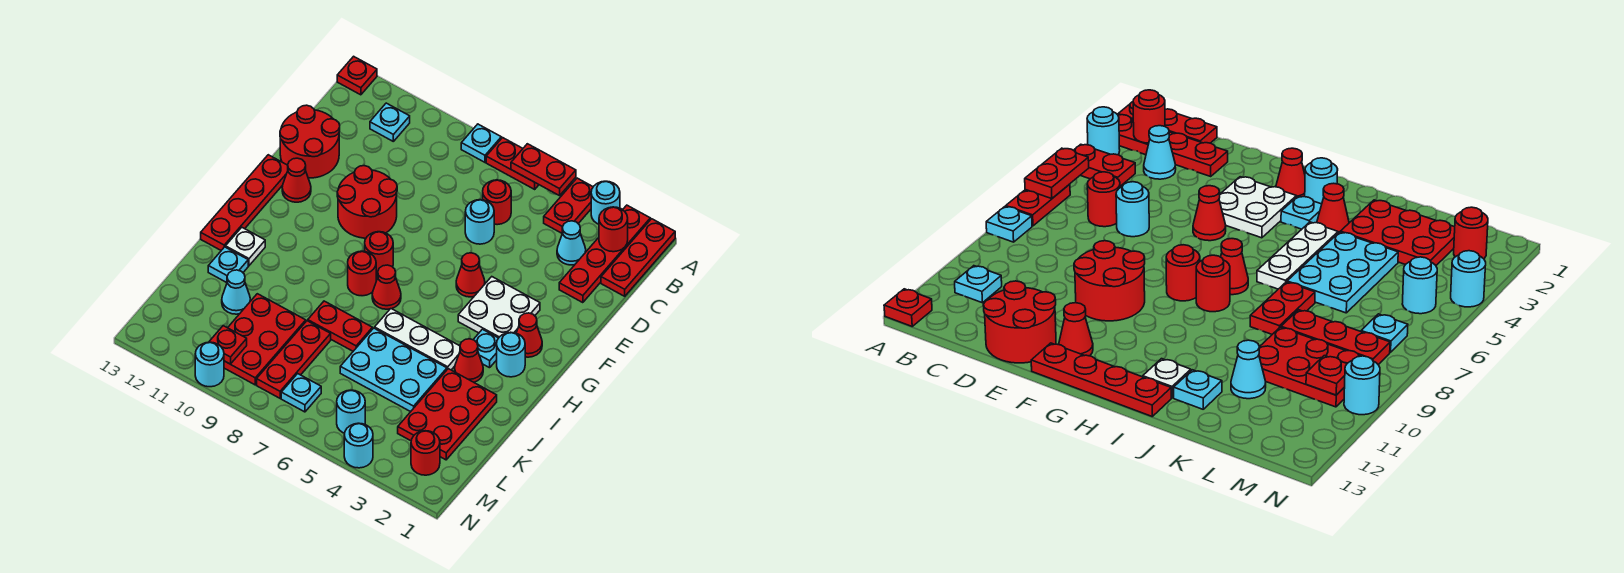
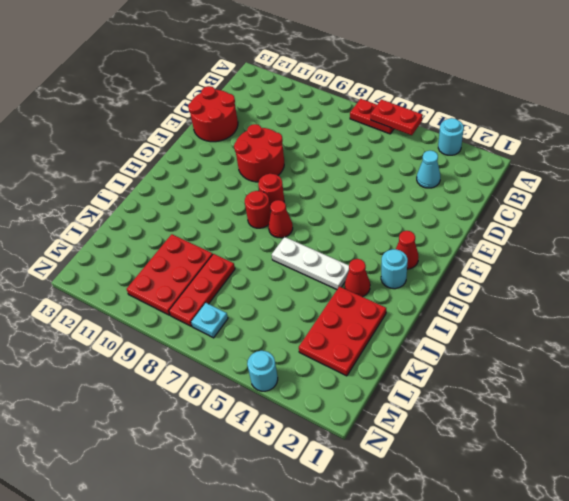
none -> red 1x3 plate [601,219,675,296]
none -> red 1x4 plate [559,205,650,303]
none -> red 1x2 plate [544,178,593,233]
none -> cyan 1x1 plate [461,124,501,162]

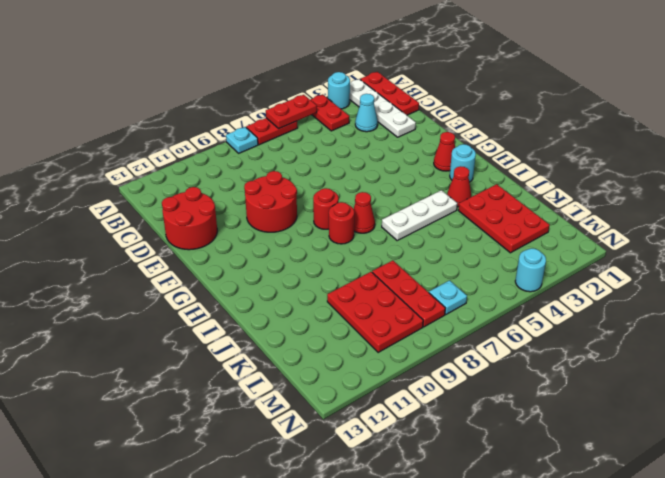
white 1x4 plate [350,79,416,137] -> red 1x4 plate [559,205,650,303]
none -> red 1x1 plate [337,56,377,95]
none -> cyan 1x1 plate [370,103,410,141]
none -> red 1x1 round brick [483,180,511,225]
none -> cyan 1x1 round brick [465,200,494,244]

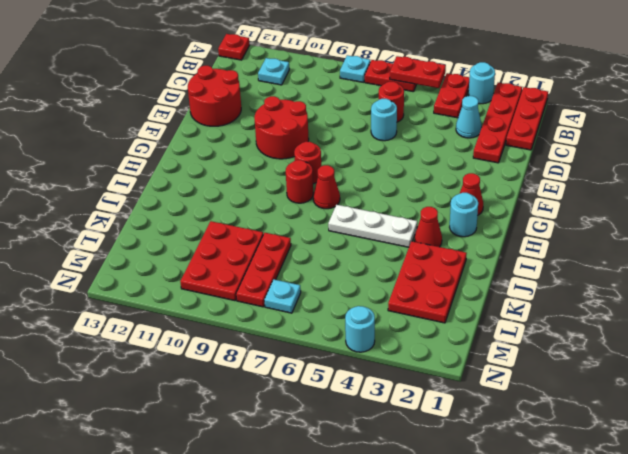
none -> white 2x2 plate [458,277,540,338]
none -> red 1x1 cone [456,253,485,297]
none -> red 1x1 cone [282,158,311,202]
none -> red 1x4 plate [201,155,288,250]

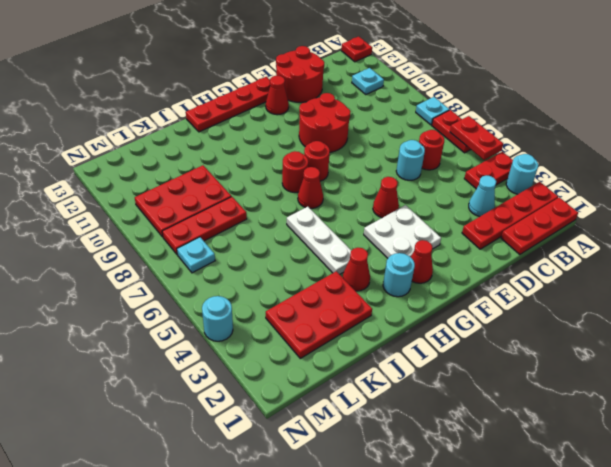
none -> cyan 1x1 plate [473,329,498,368]
none -> white 1x1 plate [225,227,265,266]
none -> cyan 2x3 plate [340,328,447,412]
none -> red 1x2 plate [308,301,372,351]

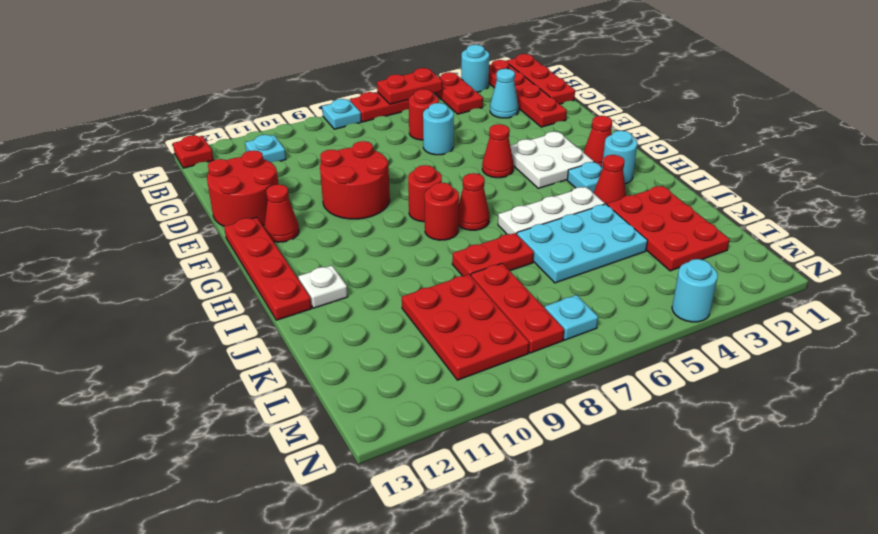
none -> cyan 1x1 plate [208,247,248,283]
none -> cyan 1x1 cone [222,270,250,314]
none -> red 1x1 round brick [411,431,440,475]
none -> cyan 1x1 round brick [337,390,365,433]

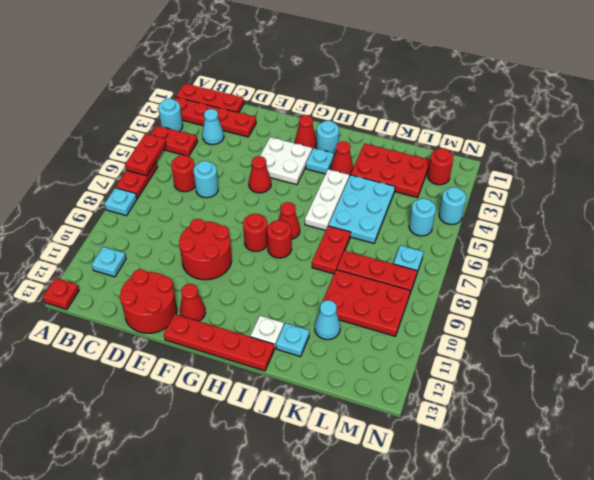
none -> cyan 1x1 round brick [195,342,224,387]
none -> red 1x1 round brick [599,207,628,252]
none -> red 1x1 plate [209,326,247,364]

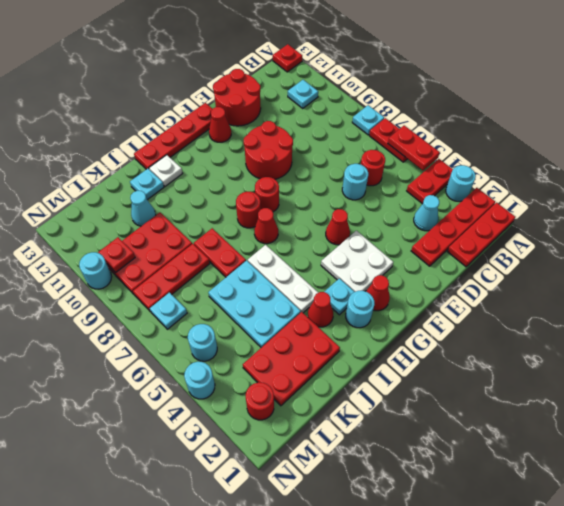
none -> red 1x1 round brick [599,207,628,252]

